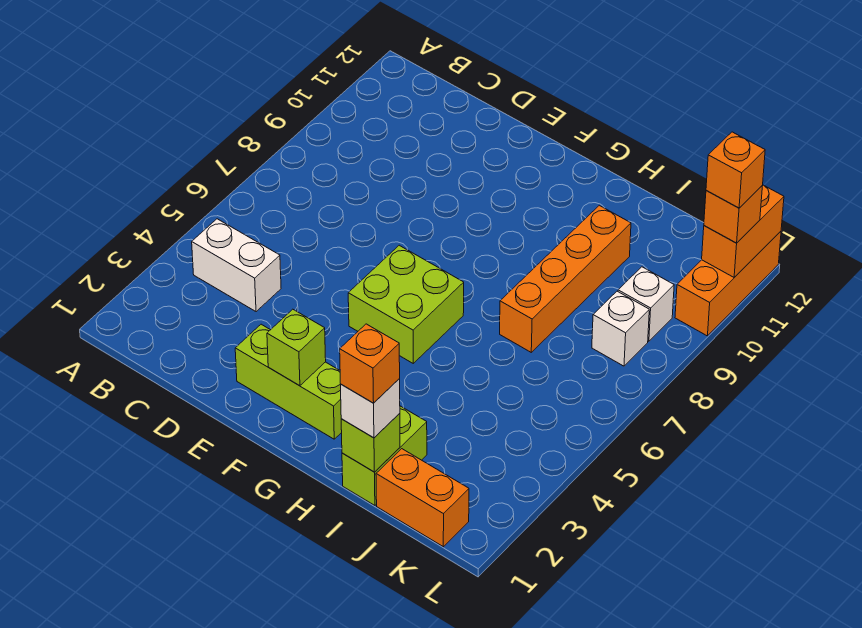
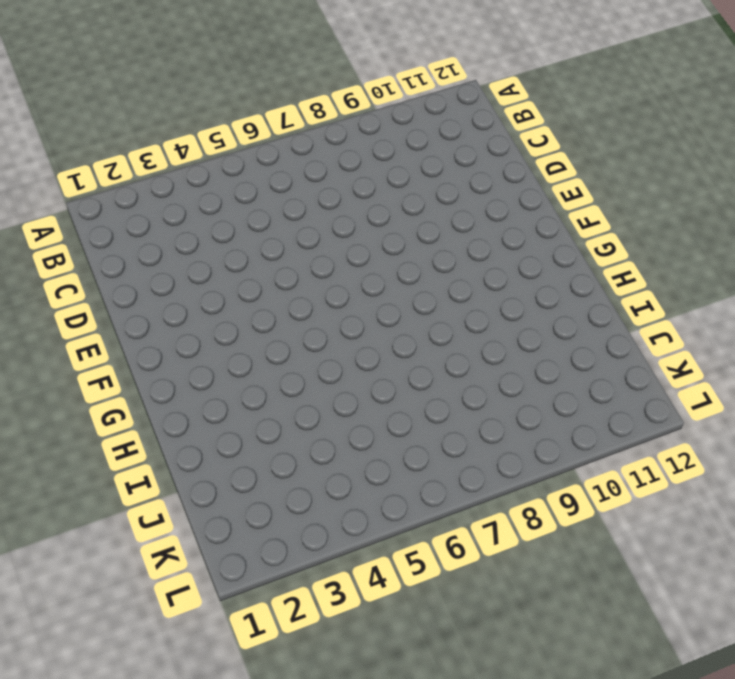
none -> white 1x2 brick [192,219,281,312]
none -> lime 1x3 brick [235,324,342,439]
none -> lime 2x2 brick [348,245,464,363]

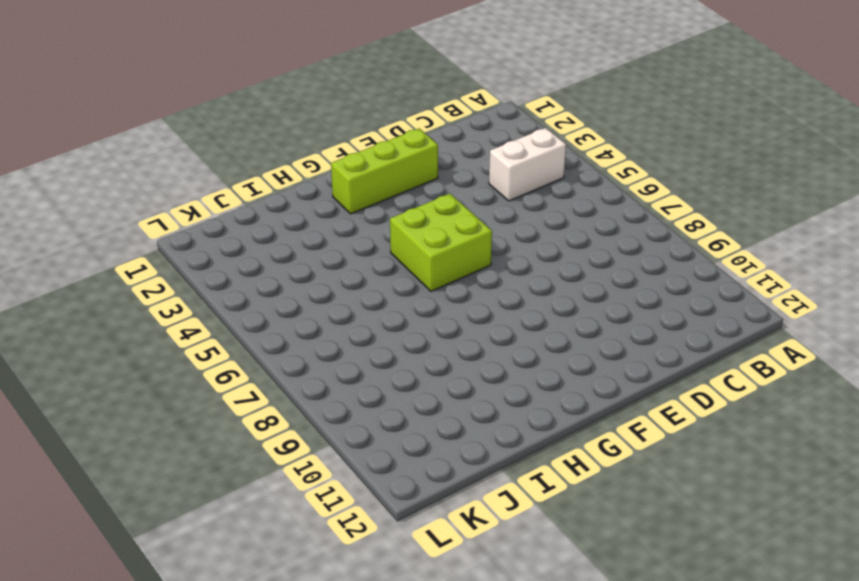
none -> lime 1x2 brick [342,406,427,505]
none -> orange 1x4 brick [500,205,631,352]
none -> orange 1x2 brick [376,449,469,547]

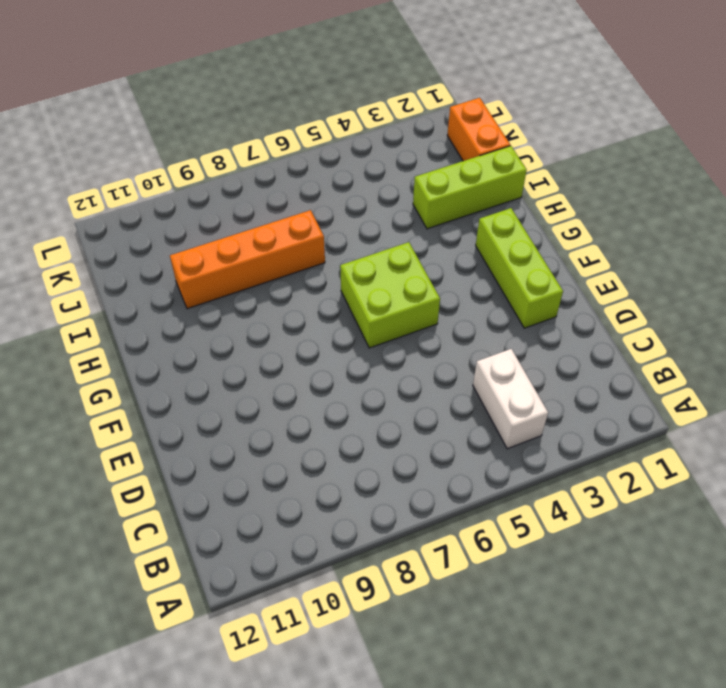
lime 1x3 brick [413,146,527,229] -> lime 1x2 brick [342,406,427,505]
none -> white 1x1 brick [592,291,649,366]
none -> white 1x1 brick [618,267,674,341]
none -> orange 1x3 brick [675,231,781,336]

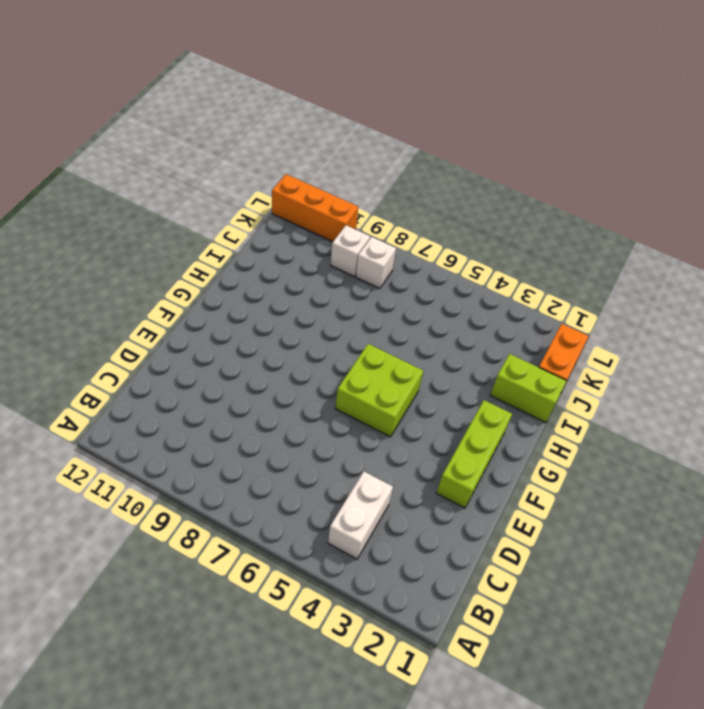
none -> orange 1x4 brick [500,205,631,352]
none -> lime 1x1 brick [267,309,326,386]
none -> lime 1x1 brick [341,413,400,472]

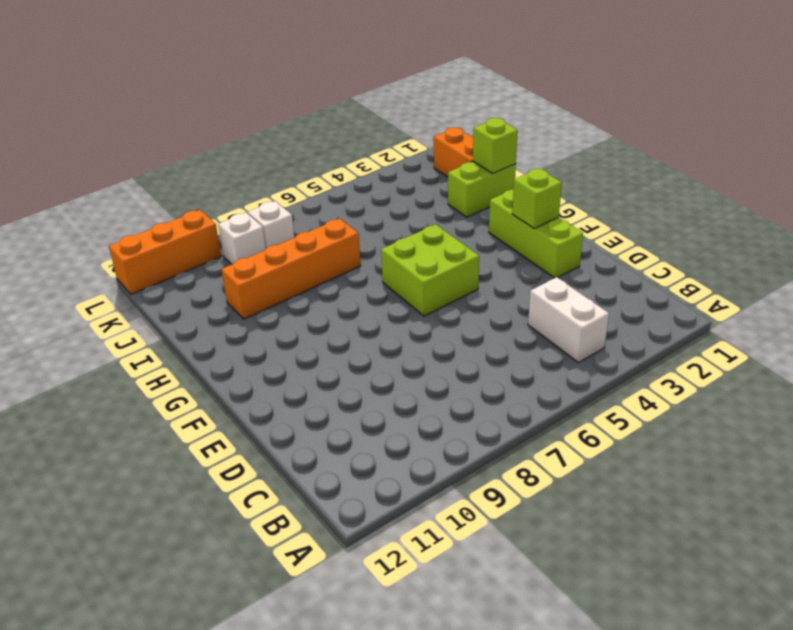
none -> orange 1x2 brick [702,185,784,277]
none -> white 1x1 brick [341,379,400,438]
none -> orange 1x1 brick [704,185,763,243]

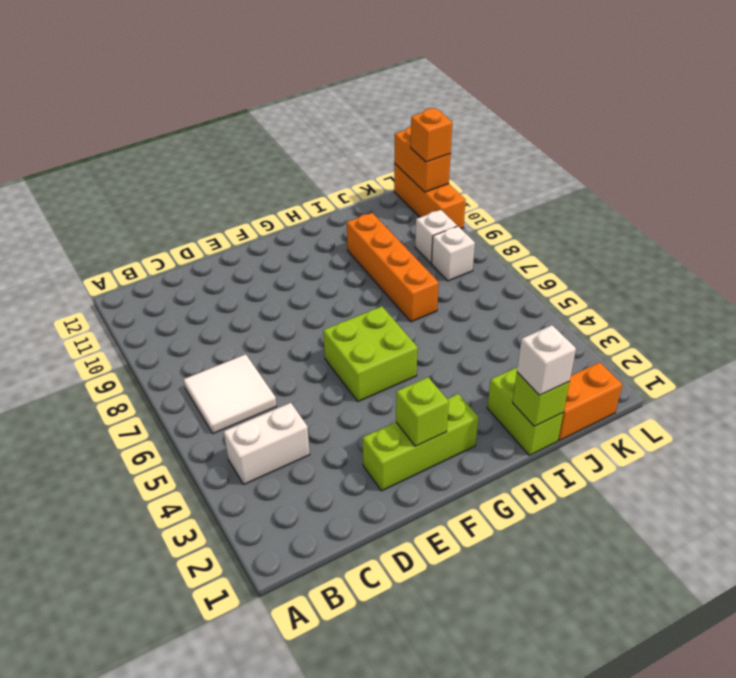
white 2x2 tile [183,354,277,434] -> none
none -> orange 1x1 brick [340,324,400,403]
none -> orange 1x1 brick [706,132,765,208]

